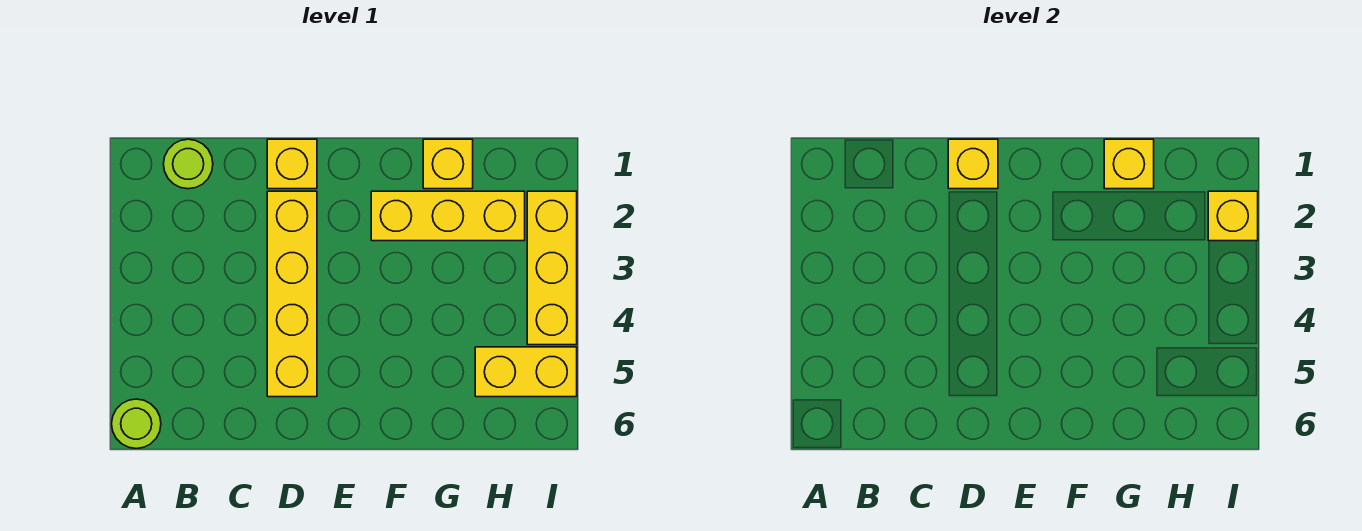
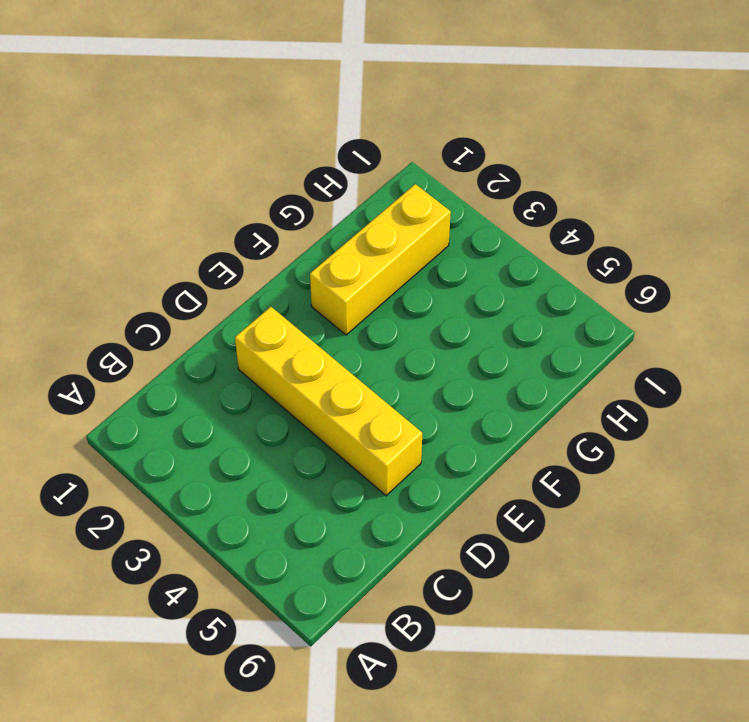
none -> lime 1x1 round brick [112,399,161,449]
none -> lime 1x1 round brick [164,139,213,189]

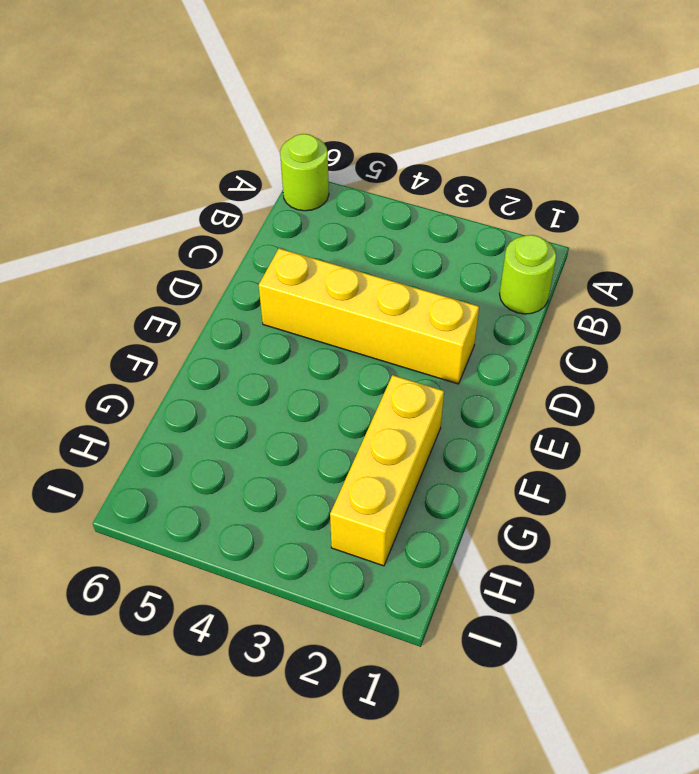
none -> yellow 1x1 brick [267,139,317,189]
none -> yellow 1x1 brick [423,139,473,189]

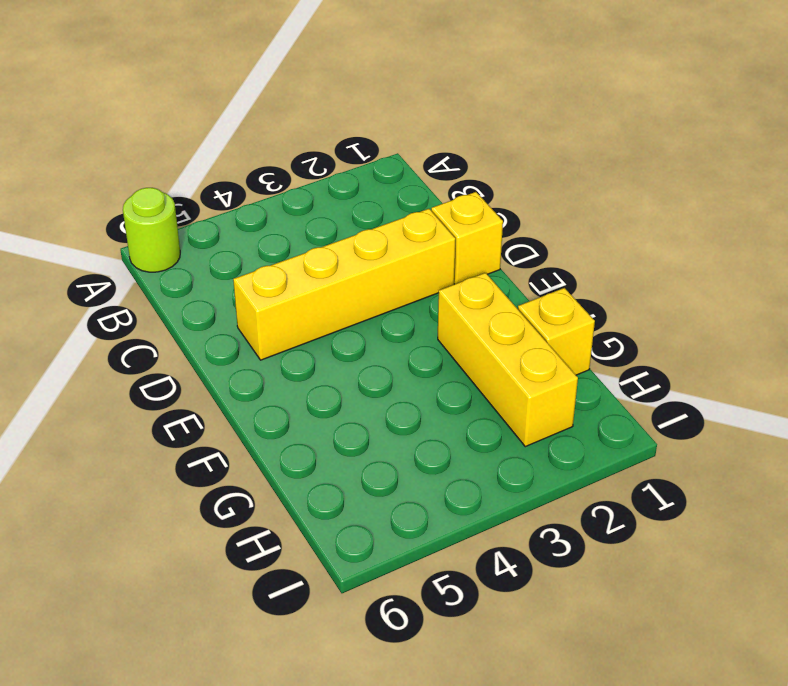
none -> lime 1x1 round brick [164,139,213,189]
none -> yellow 1x2 brick [475,347,577,397]

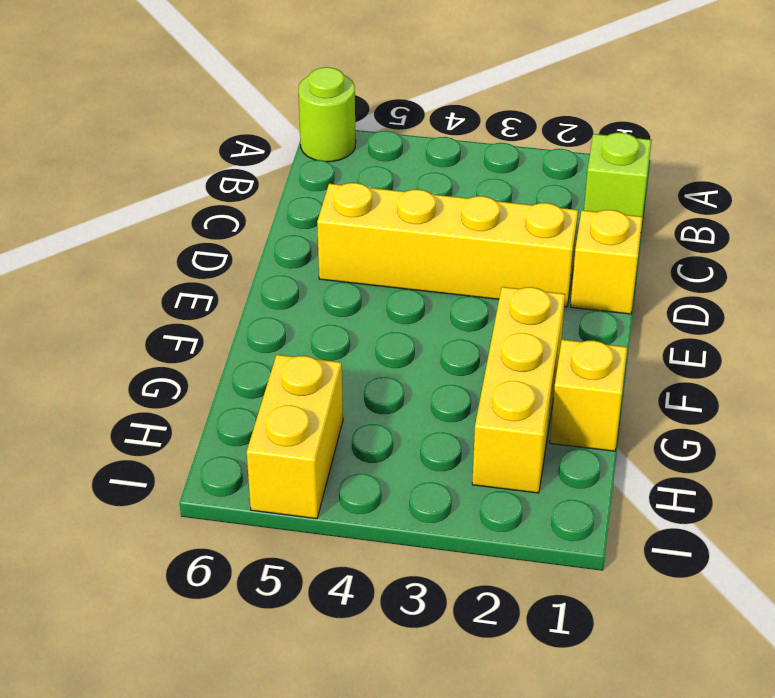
lime 1x1 brick [584,133,652,217] -> lime 1x1 round brick [164,139,213,189]
none -> yellow 1x3 brick [527,191,577,345]
none -> yellow 1x1 brick [948,139,998,189]

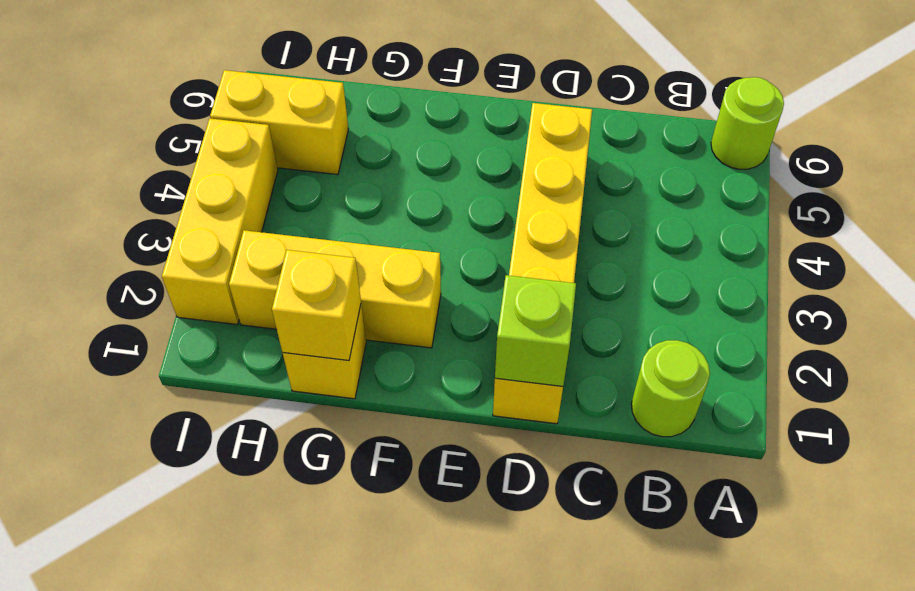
lime 1x1 brick [495,275,576,386] -> yellow 1x1 brick [948,139,998,189]
none -> yellow 1x1 brick [1208,191,1258,241]

